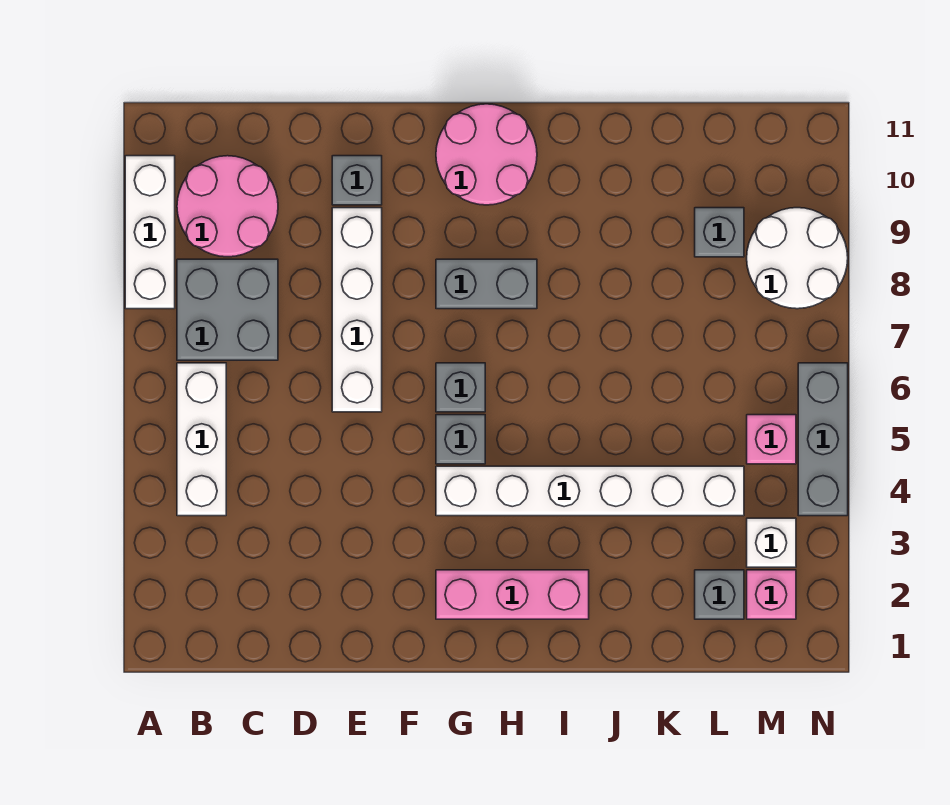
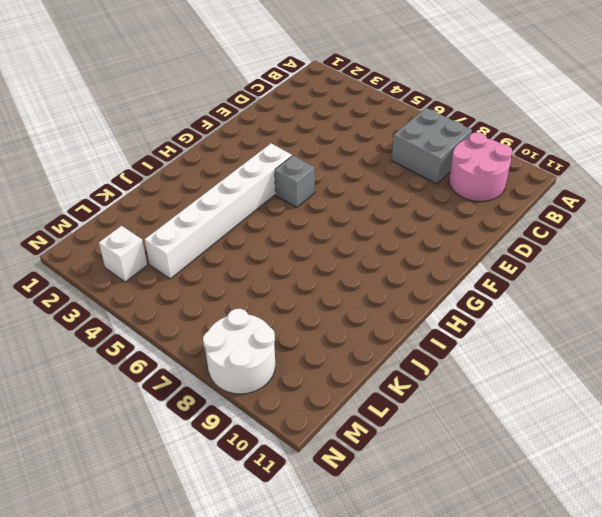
none -> white 1x3 brick [125,156,175,309]
none -> white 1x3 brick [177,363,226,516]
none -> white 1x4 brick [332,208,382,412]

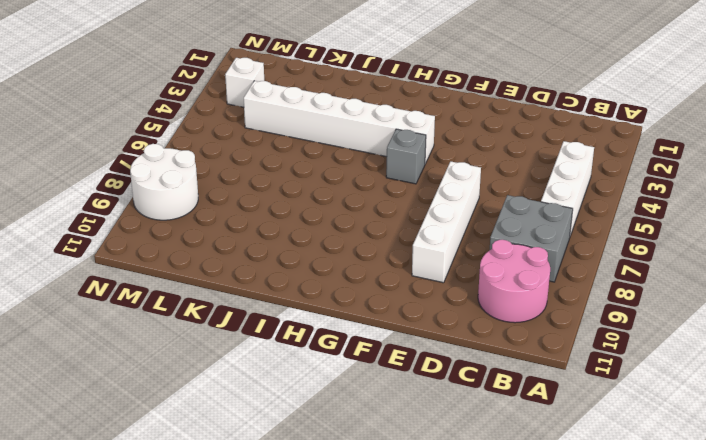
none -> white 1x3 brick [125,156,175,309]
none -> grey 1x1 brick [332,156,382,205]
none -> pink 1x3 brick [436,570,589,619]

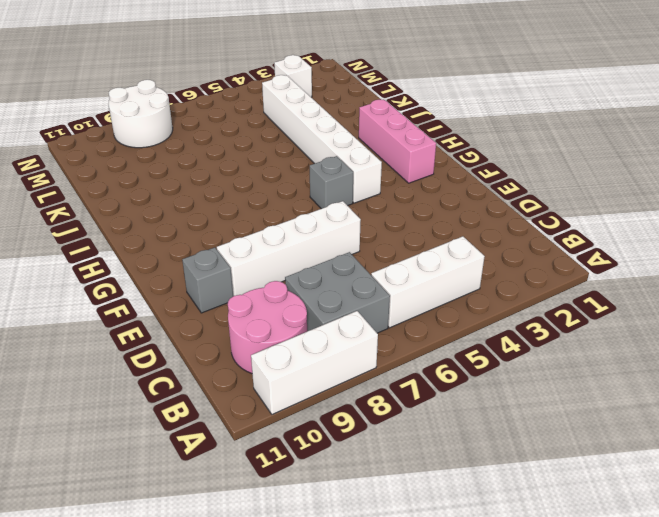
none -> grey 1x1 brick [436,363,485,412]
none -> grey 1x2 brick [436,259,537,309]
none -> pink 2x2 round brick [436,104,537,205]

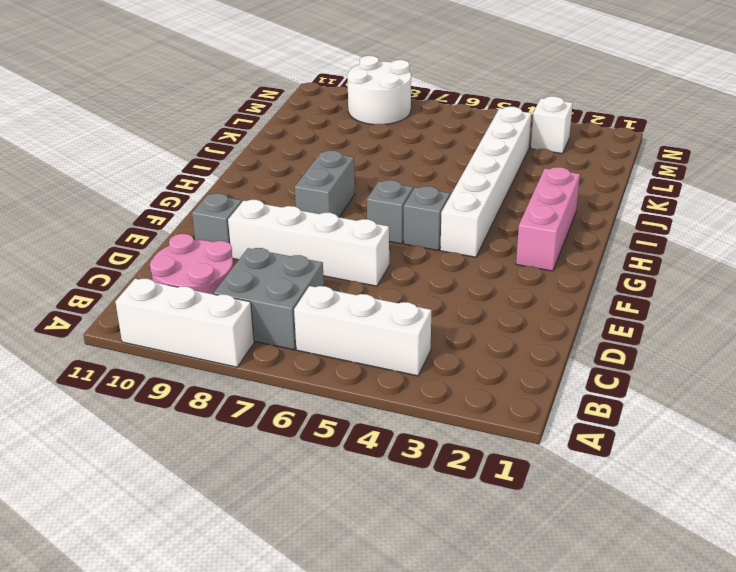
none -> pink 2x2 round brick [436,104,537,205]
none -> grey 1x1 brick [695,570,744,619]
none -> grey 1x1 brick [695,208,744,257]

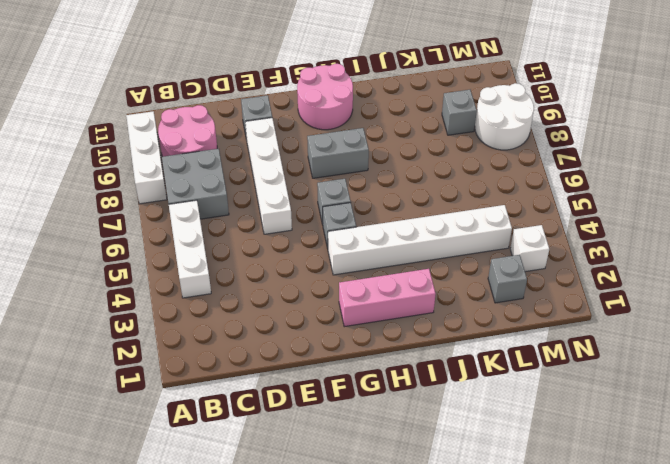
none -> pink 1x1 brick [747,570,796,619]
none -> pink 1x1 brick [747,415,796,464]
none -> grey 1x3 brick [798,363,848,516]

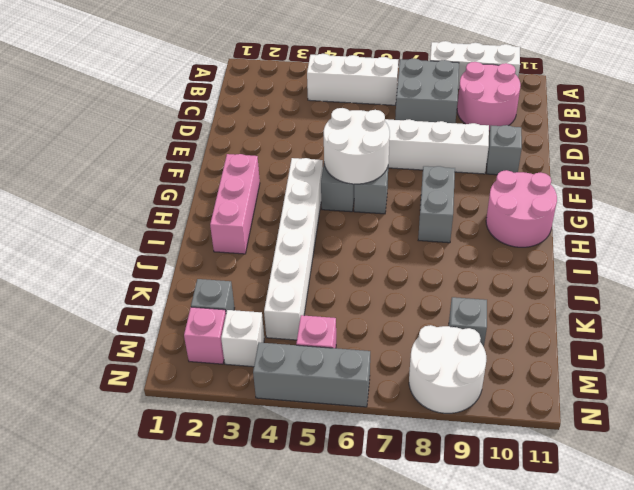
white 2x2 round brick [324,108,390,184] -> none

